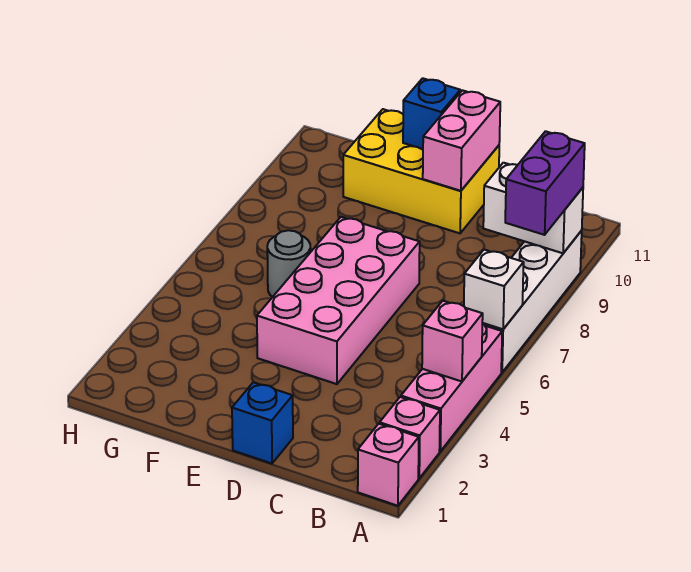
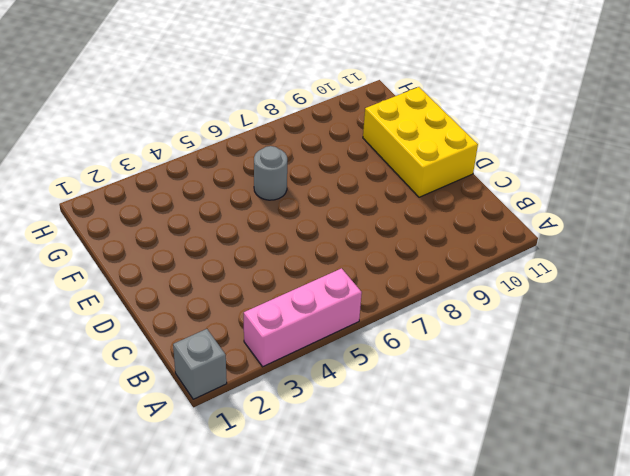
grey 1x1 brick [173,329,227,399] -> pink 1x1 brick [358,424,419,506]
none -> pink 1x1 brick [380,397,440,478]
none -> white 1x4 brick [483,231,582,372]
none -> blue 1x1 brick [232,382,293,464]

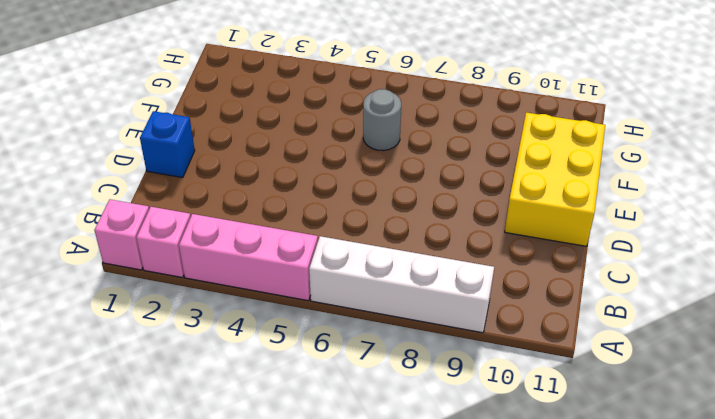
none -> pink 2x4 brick [257,217,420,384]
none -> pink 1x1 brick [422,301,483,381]
none -> white 1x1 brick [464,250,524,329]

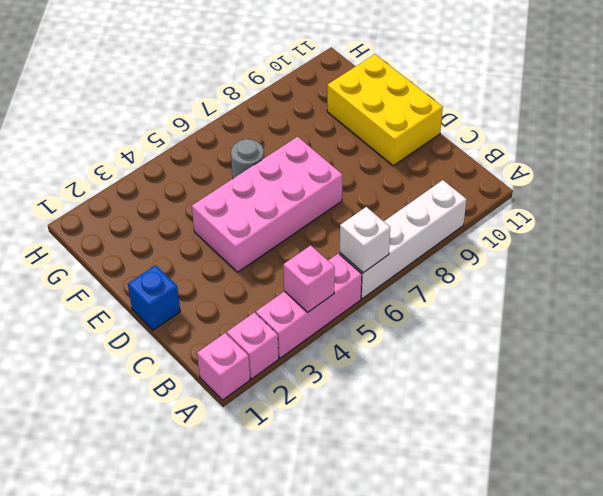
none -> white 1x2 brick [483,163,583,253]
none -> pink 1x2 brick [423,90,500,191]
none -> blue 1x1 brick [403,78,460,149]

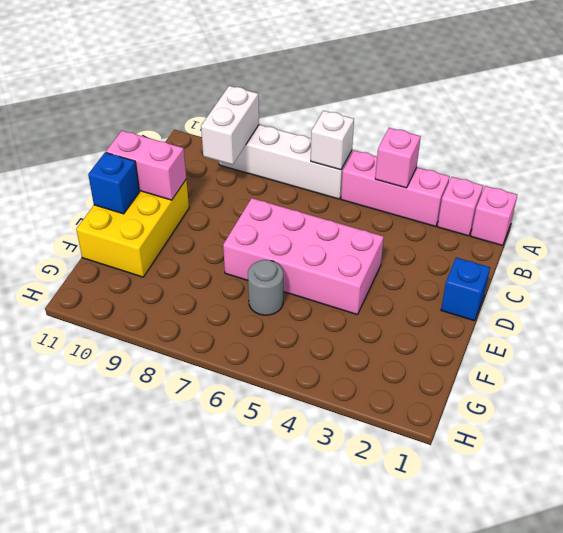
none -> purple 1x2 brick [505,131,585,235]

